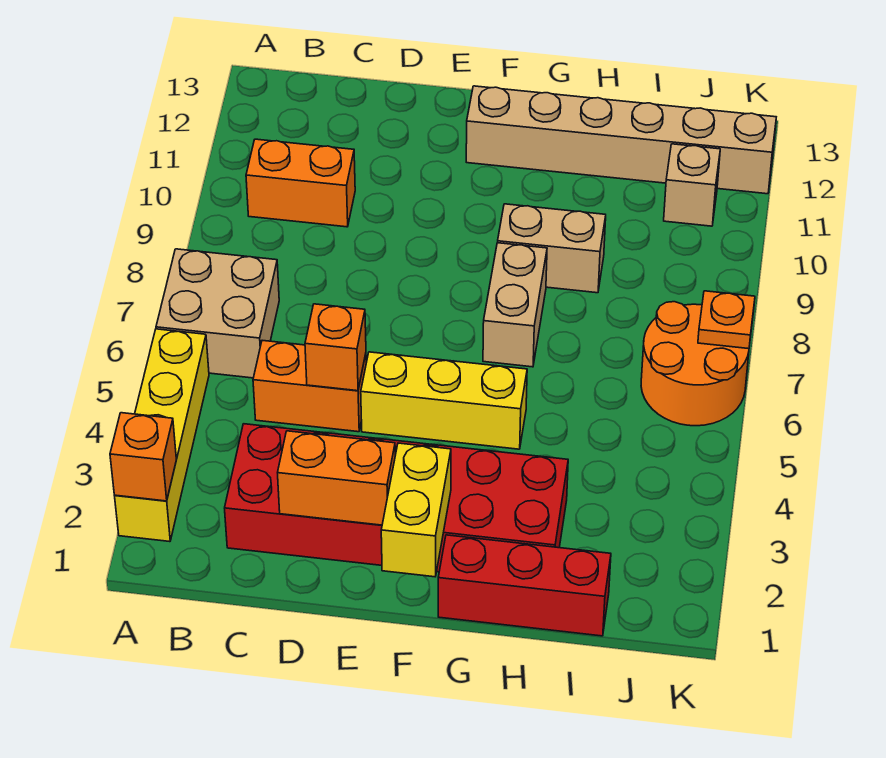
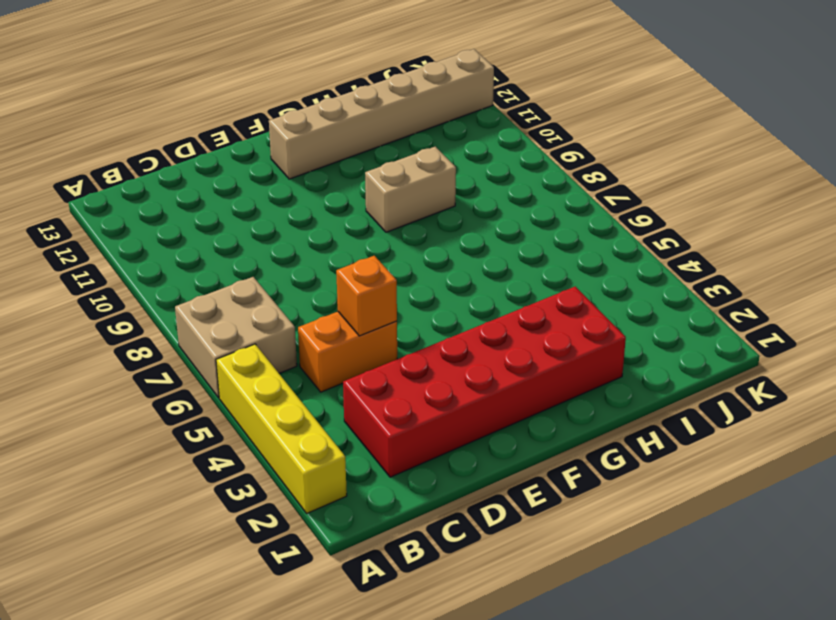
none -> orange 1x2 brick [246,139,355,227]
none -> yellow 1x3 brick [361,352,527,449]
none -> red 1x3 brick [438,535,611,636]

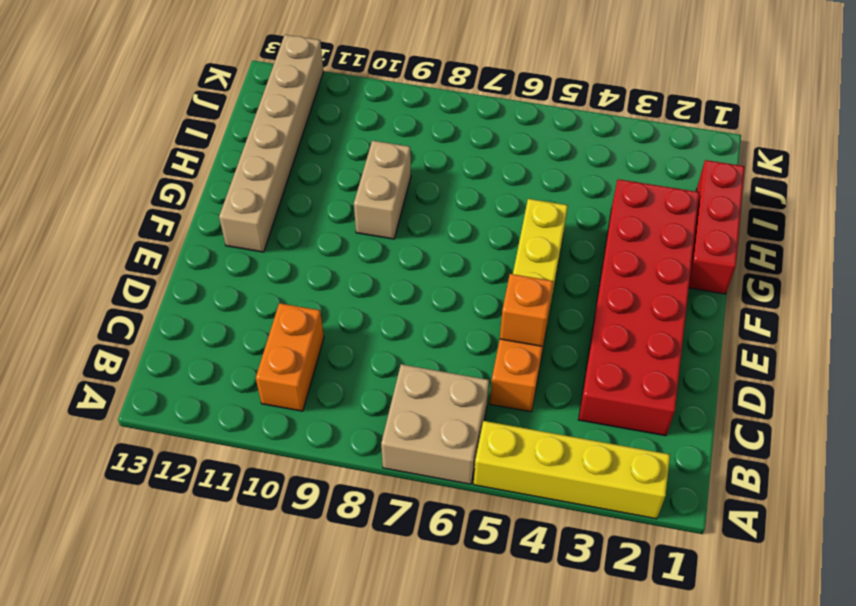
none -> tan 1x2 brick [483,243,547,367]
none -> orange 2x2 round brick [641,302,749,426]
none -> tan 1x1 brick [664,144,720,226]

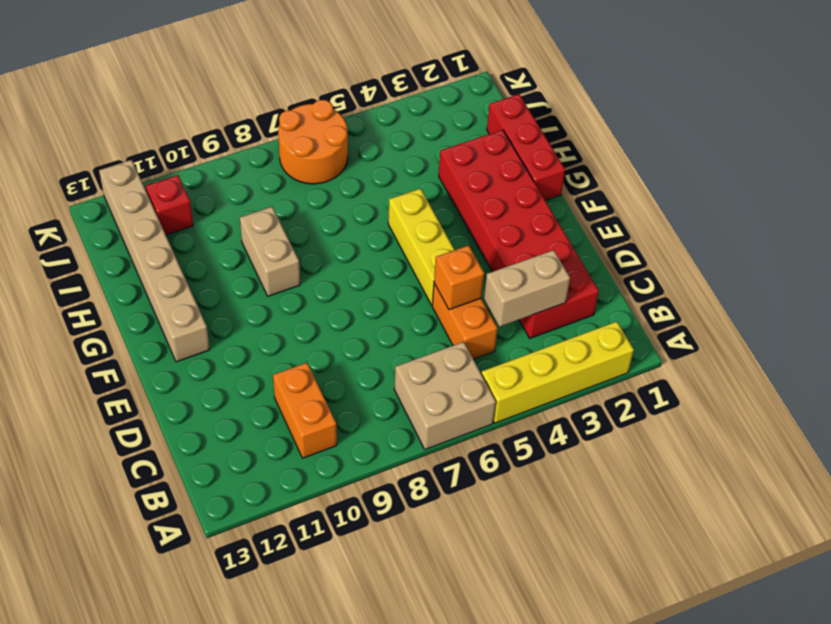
tan 1x2 brick [484,250,570,327] -> tan 1x2 brick moved to [483,243,547,367]
red 1x1 brick [146,175,193,235] -> tan 1x1 brick [664,144,720,226]
none -> orange 1x1 brick [110,413,176,501]
none -> orange 1x2 brick [278,431,395,525]
none -> yellow 1x2 brick [381,443,451,577]

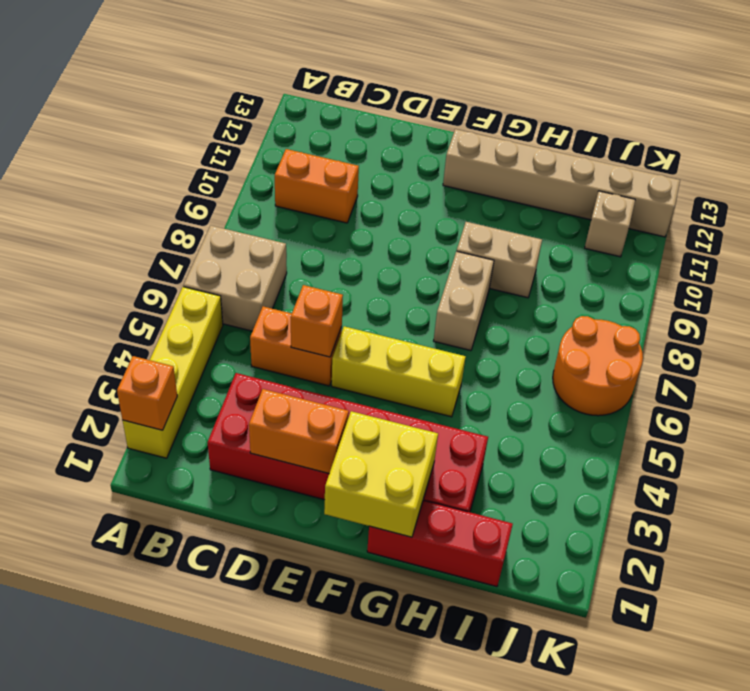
yellow 2x2 brick [324,411,438,537] -> yellow 1x2 brick [381,443,451,577]
none -> orange 1x1 plate [698,291,755,349]

